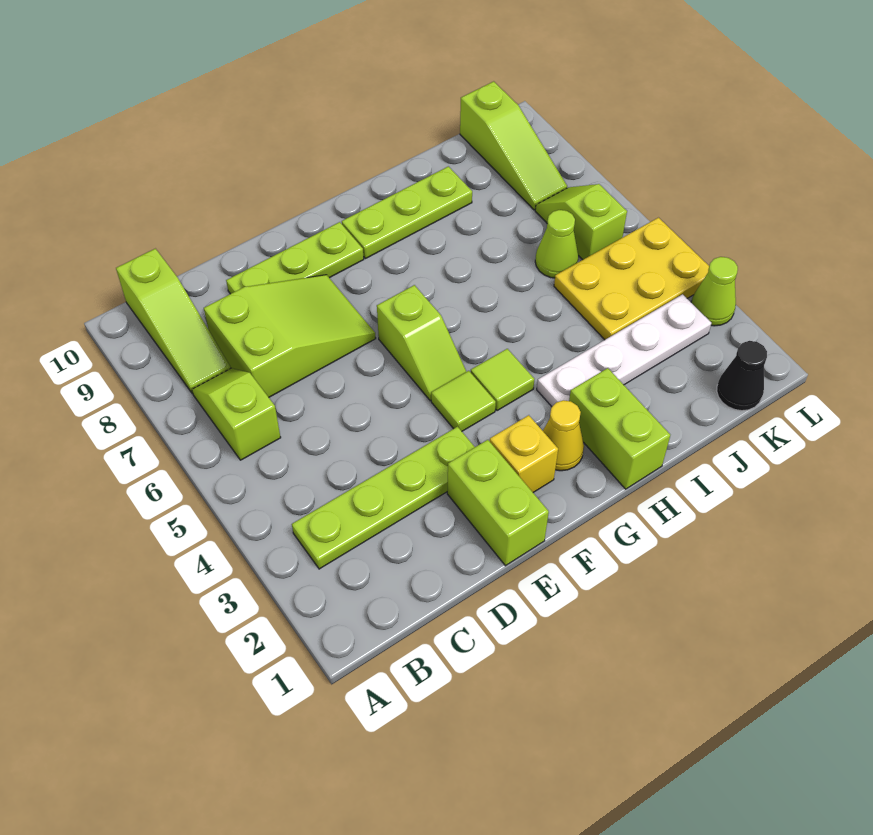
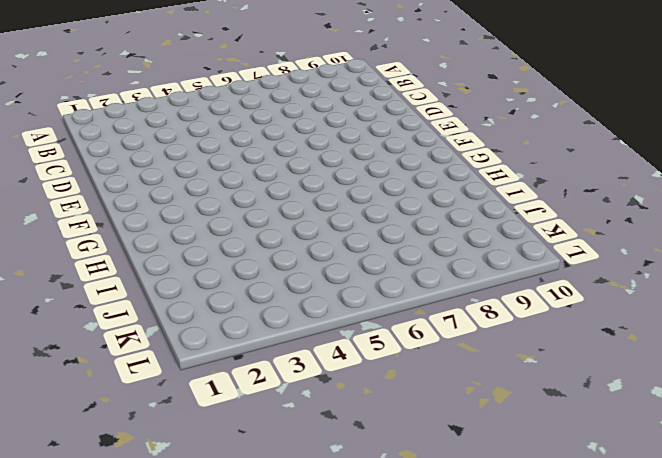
none -> lime 1x4 plate [292,427,474,569]
none -> lime 1x2 slope [192,368,281,460]
none -> lime 1x3 slope [116,249,231,394]

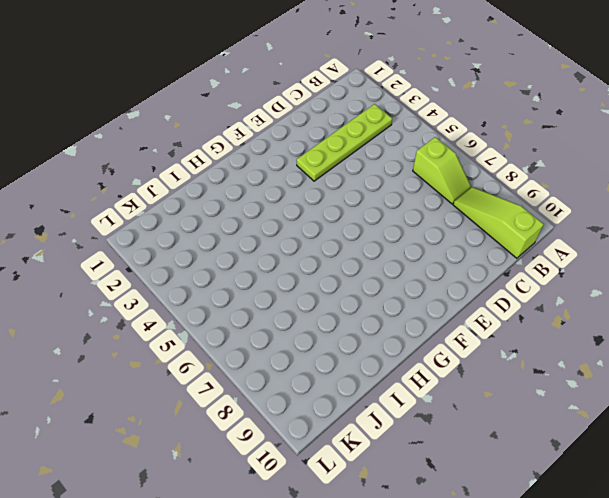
none -> lime 2x3 slope [204,275,376,397]
none -> lime 1x3 plate [226,222,364,294]
none -> lime 1x2 brick [447,440,549,566]

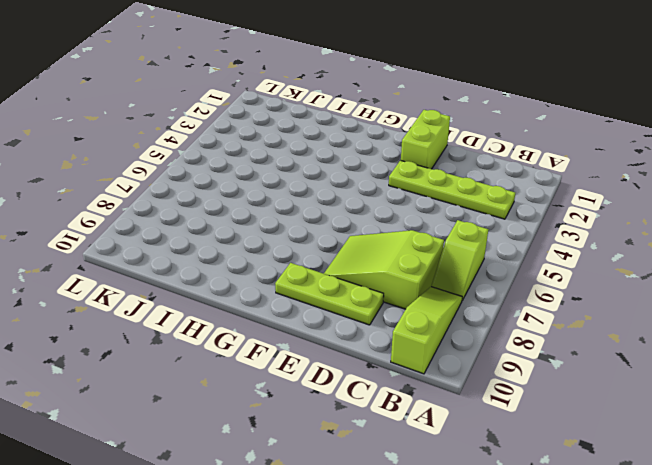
none -> yellow 1x1 brick [490,415,558,492]
none -> lime 1x1 tile [431,371,496,431]
none -> lime 1x2 slope [377,285,466,401]

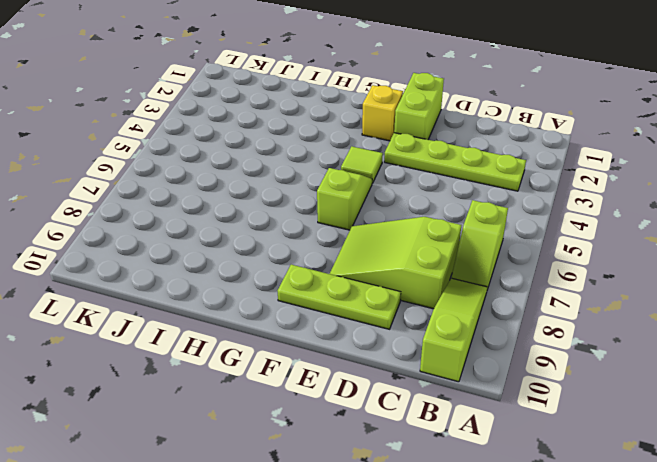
none -> yellow 1x1 cone [543,400,584,471]
none -> lime 1x1 tile [471,349,534,411]
none -> lime 1x3 plate [342,166,472,259]

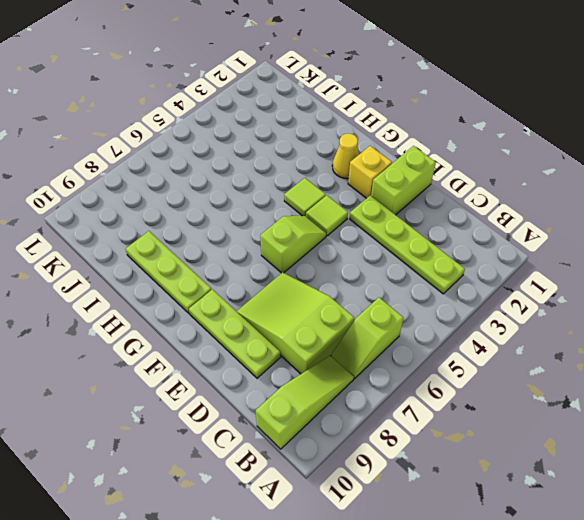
none -> lime 1x2 brick [569,368,670,489]
none -> white 1x4 plate [537,294,711,407]
none -> yellow 2x3 plate [554,218,709,340]

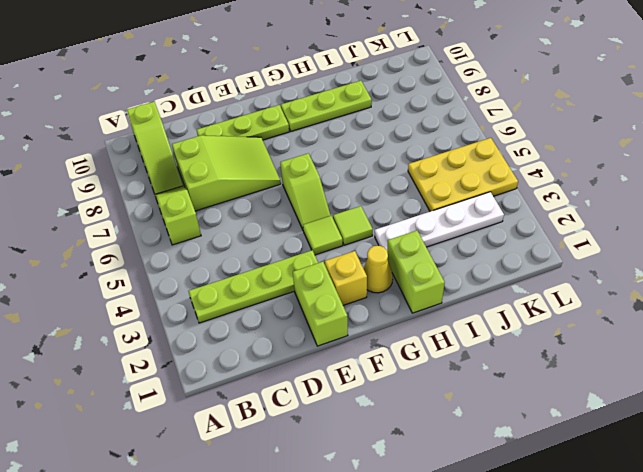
none -> lime 1x1 cone [535,210,578,278]
none -> black 1x1 cone [717,341,767,411]
none -> lime 1x2 slope [535,184,627,260]

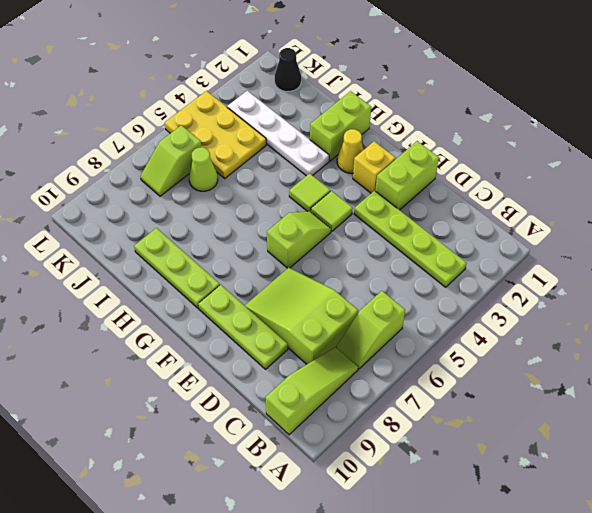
none -> lime 1x3 slope [460,81,567,210]
none -> lime 1x1 cone [691,257,738,326]

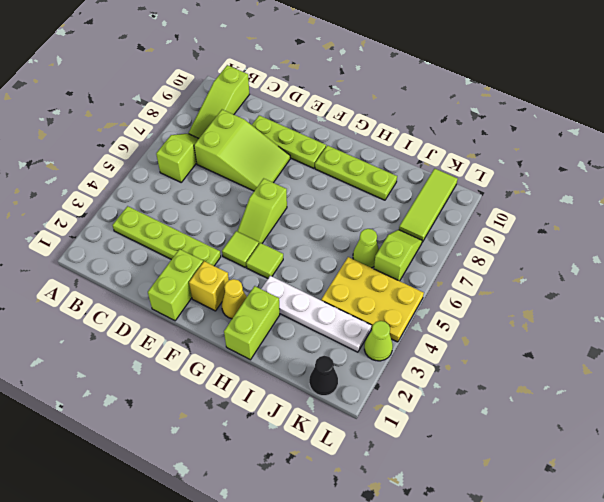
lime 1x3 tile [399,169,458,242] -> lime 1x3 slope [460,81,567,210]

